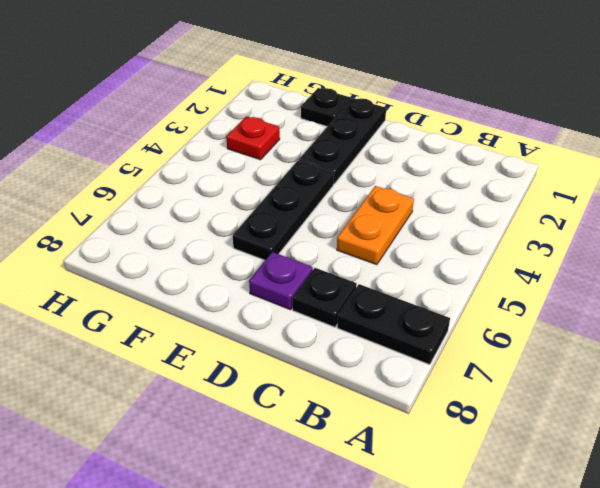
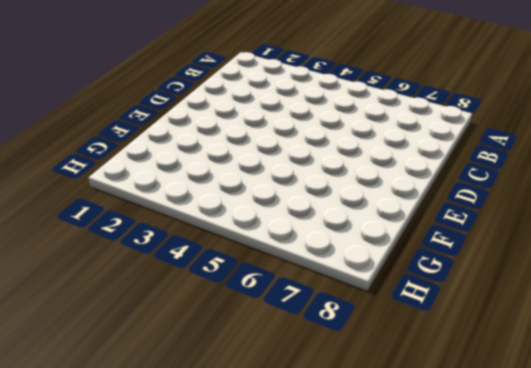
none -> black 1x2 plate [337,284,450,365]
none -> orange 1x2 plate [337,186,414,265]

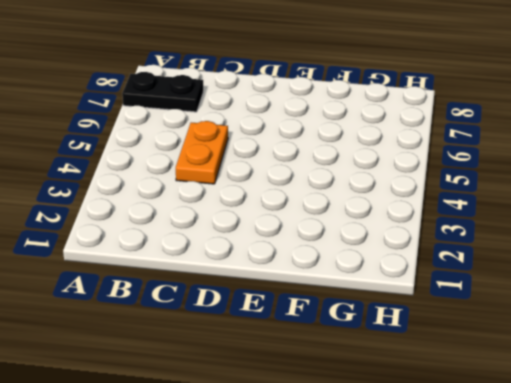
none -> black 1x1 plate [293,268,357,327]
none -> purple 1x1 plate [249,252,313,310]

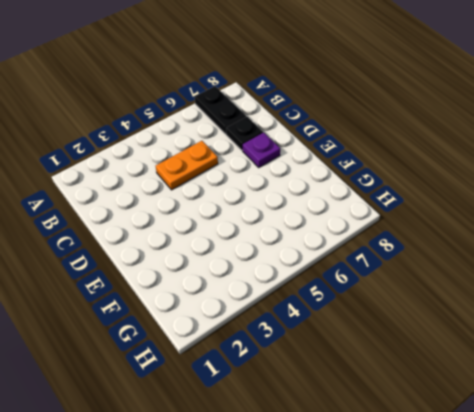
none -> black 1x3 plate [299,98,386,184]
none -> black 1x3 plate [233,161,334,260]

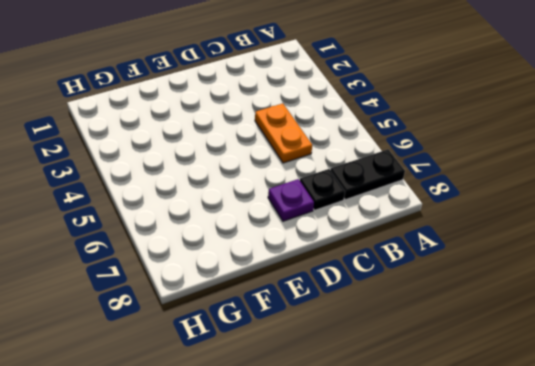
none -> black 1x3 plate [299,98,386,184]
none -> black 1x3 plate [233,161,334,260]

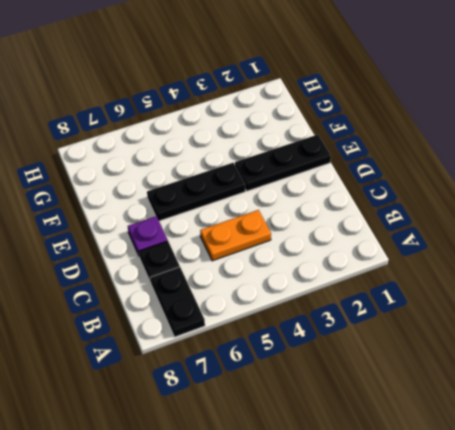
none -> black 1x1 plate [301,88,351,126]
none -> red 1x1 plate [226,116,280,160]

